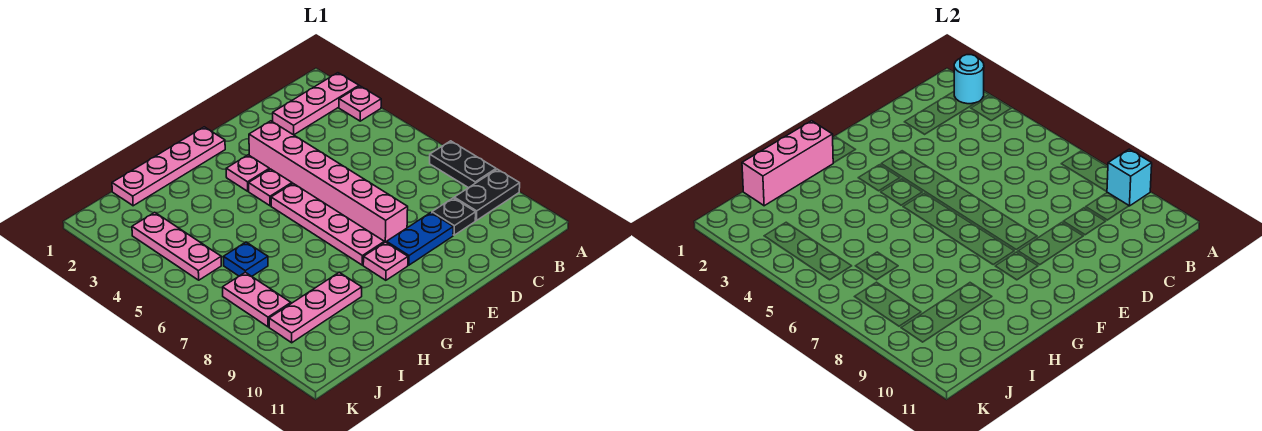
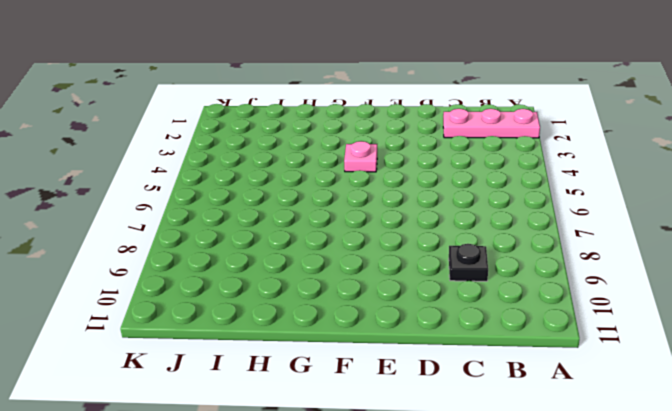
none -> pink 1x1 plate [339,86,381,121]
none -> black 1x2 plate [430,141,496,188]
none -> black 1x2 plate [454,169,520,220]

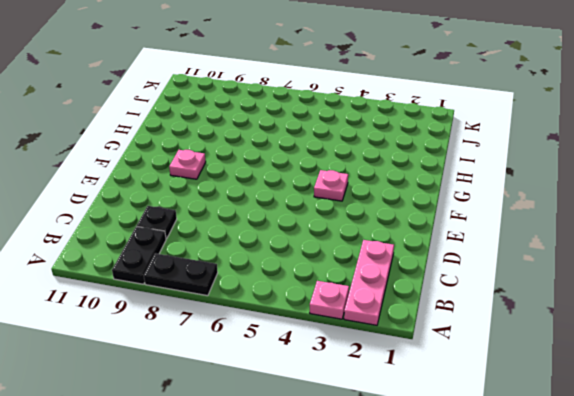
none -> blue 1x2 plate [387,213,453,265]
none -> pink 1x6 brick [249,121,408,243]
none -> pink 1x4 plate [112,127,225,206]

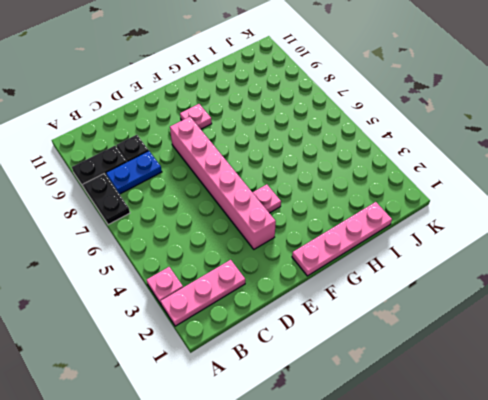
blue 1x2 plate [106,151,162,194] -> blue 1x2 plate moved to [387,213,453,265]
none -> pink 1x1 plate [226,155,269,191]
none -> pink 1x4 plate [271,184,384,265]
none -> pink 1x3 plate [269,272,362,343]

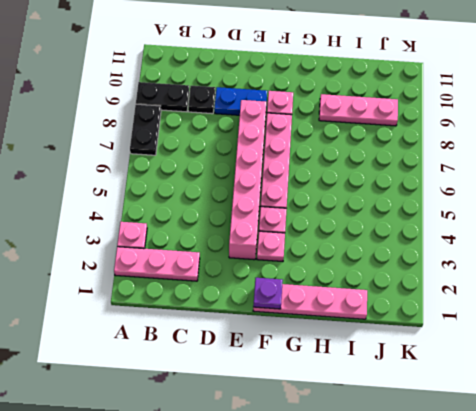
purple 1x1 plate [253,278,283,309] -> none
none -> blue 1x1 plate [224,242,268,276]
none -> pink 1x3 plate [132,212,221,280]
none -> pink 1x2 plate [223,272,291,327]

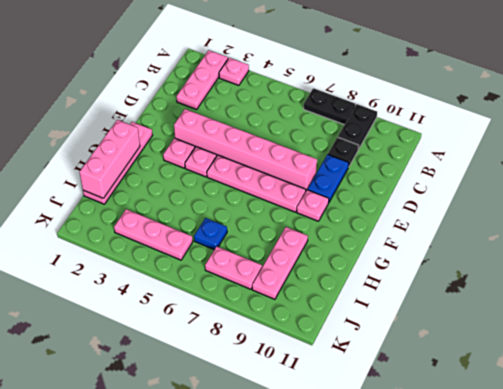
none -> cyan 1x1 round brick [954,55,984,104]
none -> cyan 1x1 brick [1107,149,1152,206]

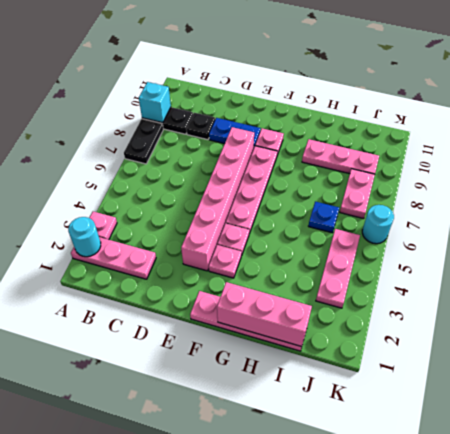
cyan 1x1 round brick [362,205,394,244] -> none

